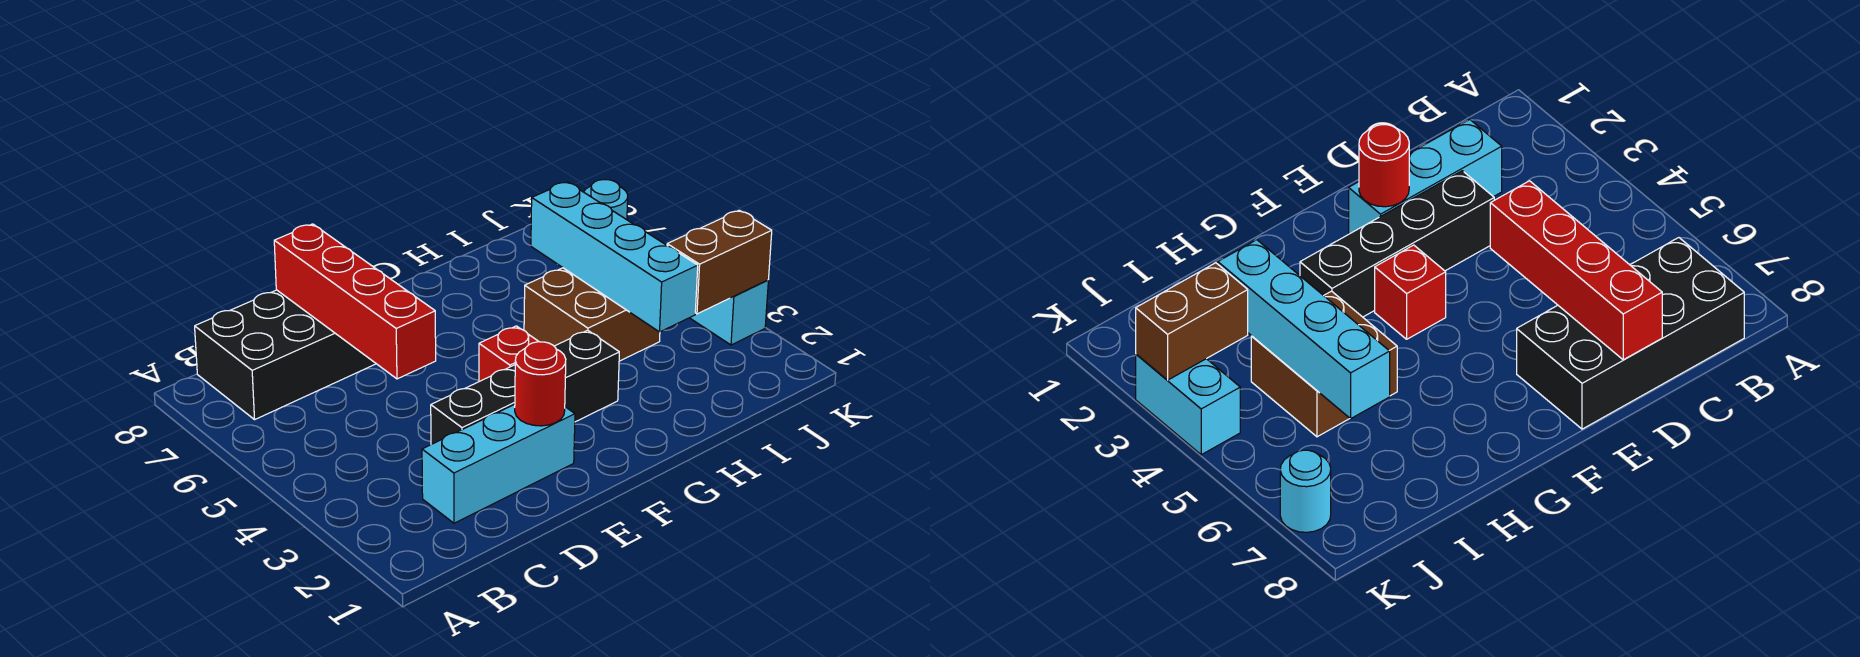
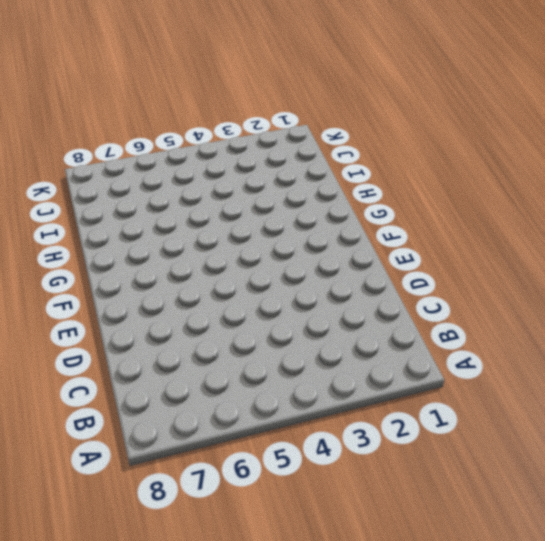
none -> black 2x4 brick [195,290,376,420]
none -> cyan 1x3 brick [422,404,575,523]

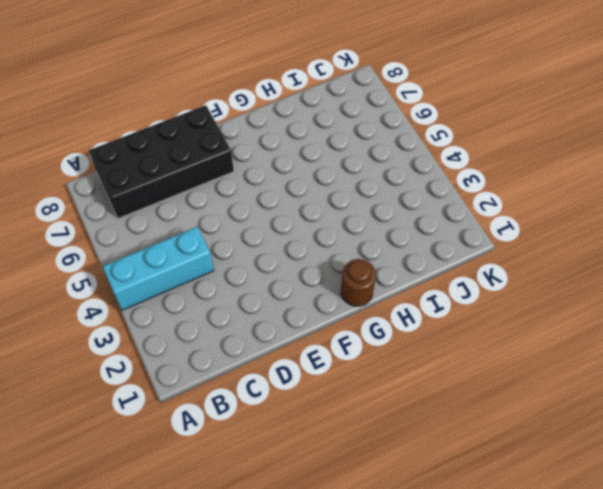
cyan 1x3 brick [102,227,214,310] -> cyan 1x3 brick moved to [422,404,575,523]
brown 1x1 round brick [341,259,376,306] -> none
none -> black 1x4 brick [431,330,619,444]
none -> red 1x1 brick [479,326,539,382]

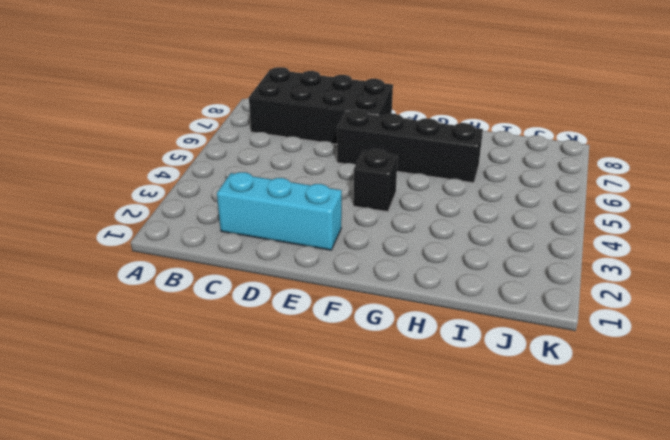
black 1x4 brick [337,109,483,183] -> black 1x4 brick moved to [431,330,619,444]
black 1x1 brick [353,149,398,212] -> red 1x1 brick [479,326,539,382]
none -> brown 2x2 brick [524,268,660,361]
none -> cyan 1x2 brick [690,280,768,345]

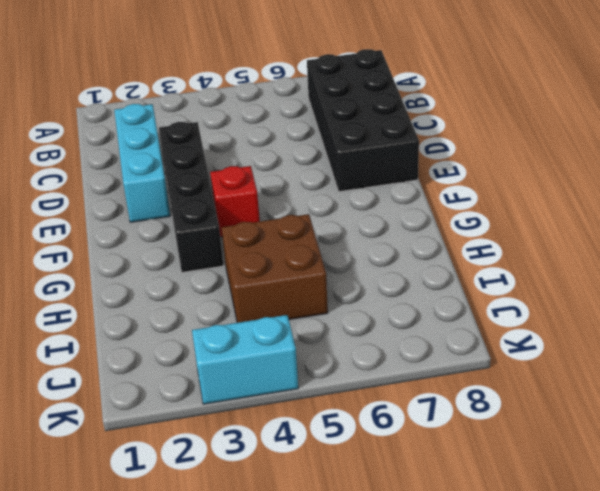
none -> cyan 1x1 round brick [584,180,628,220]
none -> red 1x4 brick [274,224,436,379]

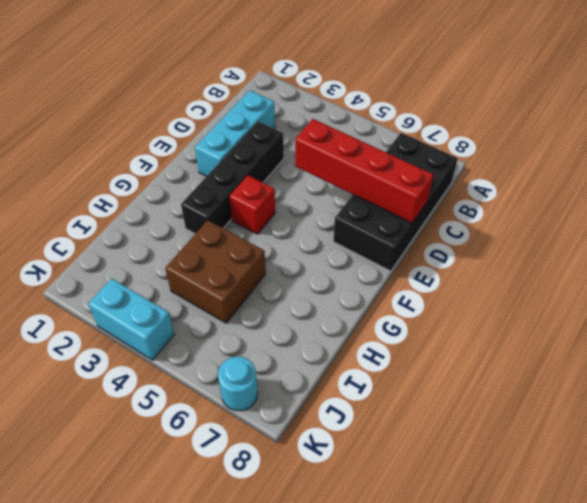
none -> red 1x1 round brick [515,342,566,426]
none -> cyan 1x4 brick [531,182,698,332]

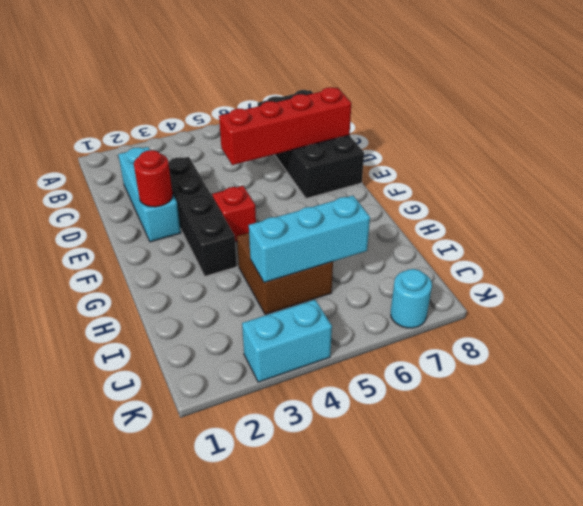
cyan 1x3 brick [249,196,370,283] -> cyan 1x4 brick [531,182,698,332]
none -> brown 1x2 brick [667,210,772,314]

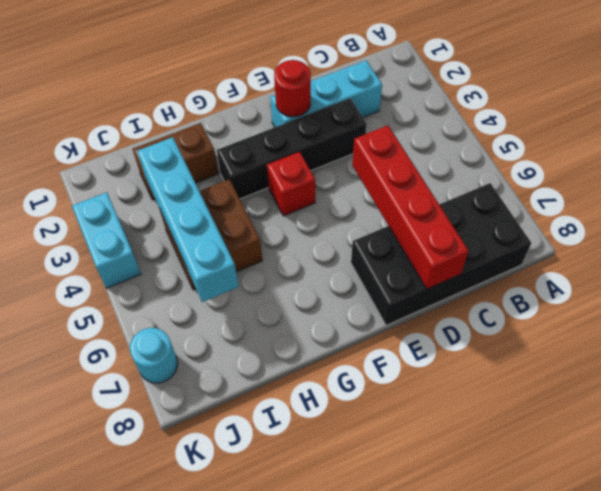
brown 1x2 brick [133,123,219,200] -> brown 1x2 brick moved to [667,210,772,314]

